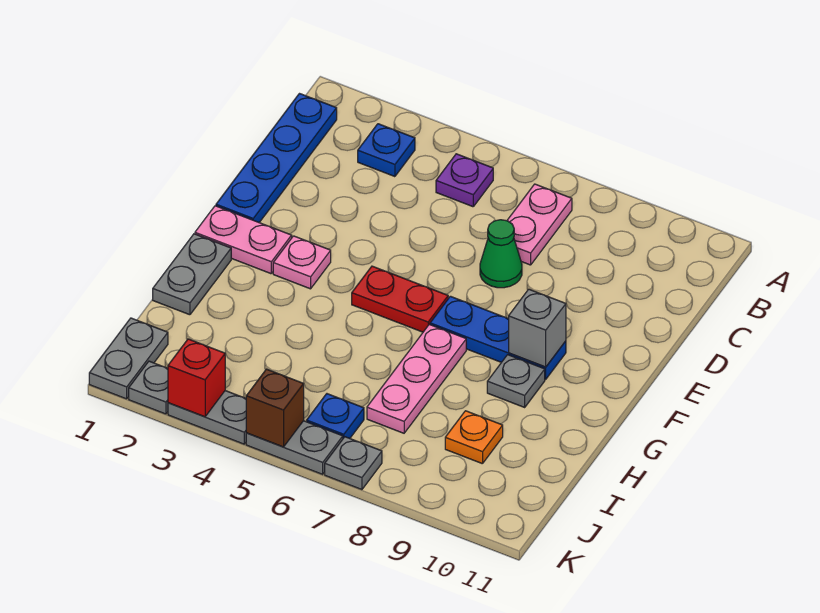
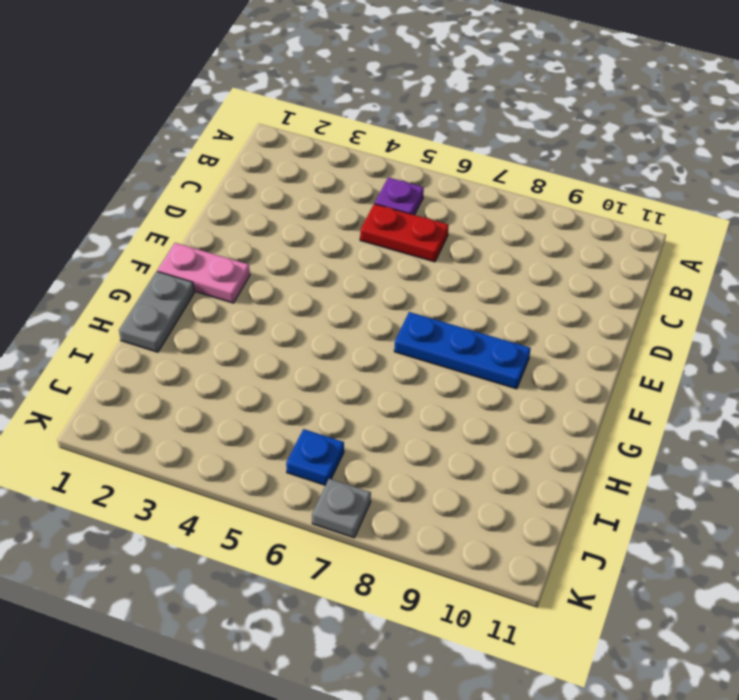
red 1x2 plate [360,204,449,262] -> red 1x2 plate moved to [352,266,448,332]
none -> blue 1x4 plate [216,94,337,222]
none -> blue 1x1 plate [358,124,415,177]
none -> pink 1x2 plate [507,184,572,265]

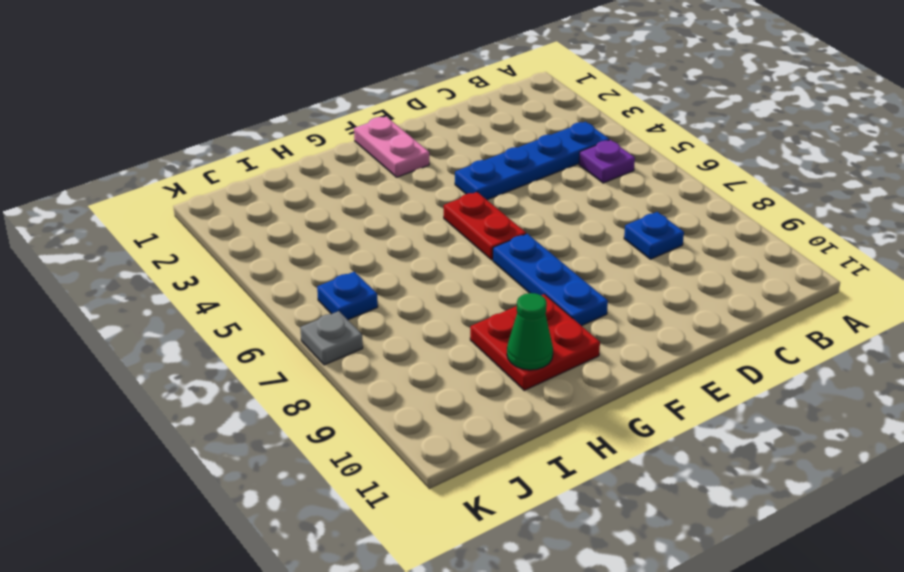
blue 1x4 plate [455,122,609,200] -> blue 1x4 plate moved to [216,94,337,222]
blue 1x1 plate [624,212,684,259] -> blue 1x1 plate moved to [358,124,415,177]
red 2x2 plate [470,294,600,390] -> grey 1x1 plate [487,355,545,407]
green 1x1 cone [507,293,553,370] -> green 1x1 cone moved to [480,220,522,288]
none -> pink 1x2 plate [507,184,572,265]
none -> pink 1x1 plate [273,236,331,289]
none -> grey 1x2 plate [153,234,231,315]

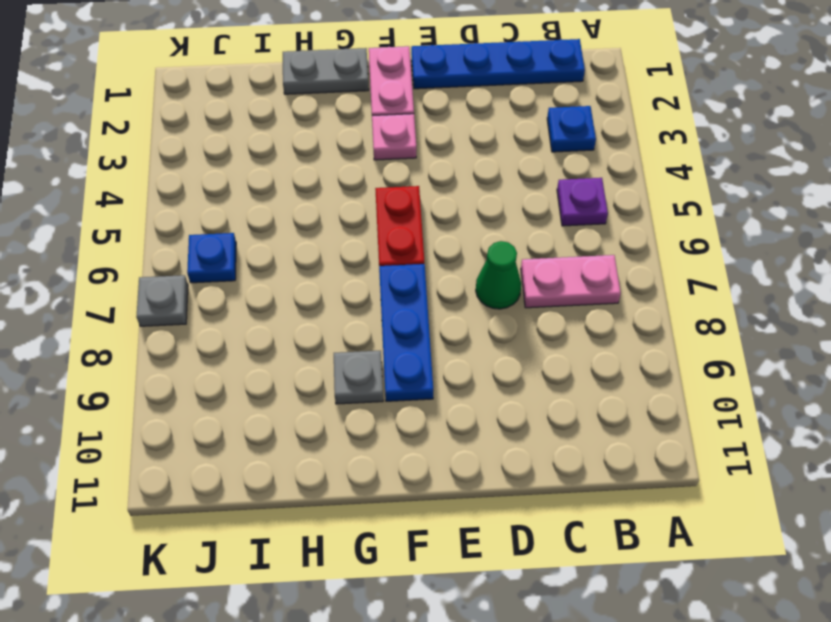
none -> pink 1x3 plate [367,324,466,433]
none -> orange 1x1 plate [445,411,503,464]
none -> grey 1x2 plate [89,318,168,399]

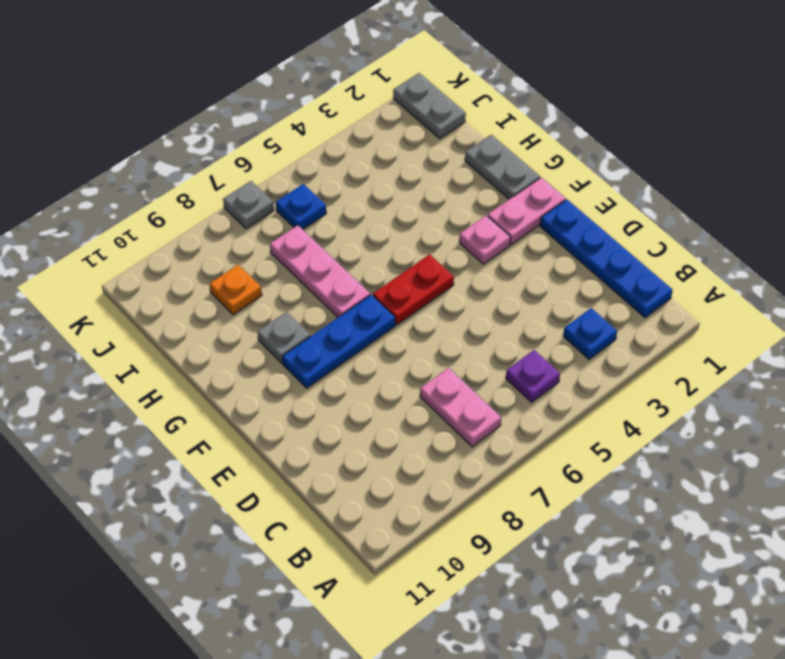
none -> green 1x1 cone [480,220,522,288]
none -> grey 1x1 plate [129,361,168,414]
none -> grey 1x2 plate [168,391,246,444]

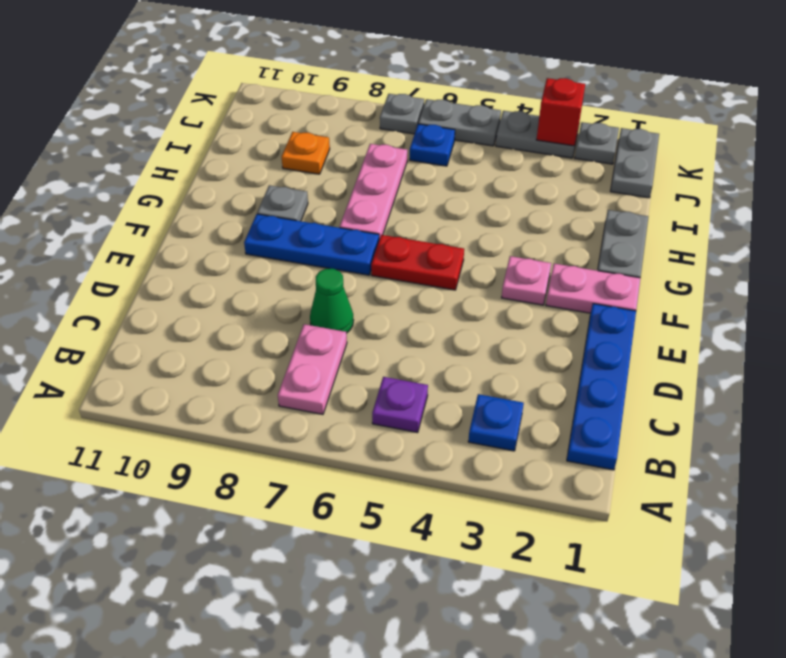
none -> grey 1x1 brick [509,289,566,367]
none -> brown 1x1 brick [246,369,304,447]

